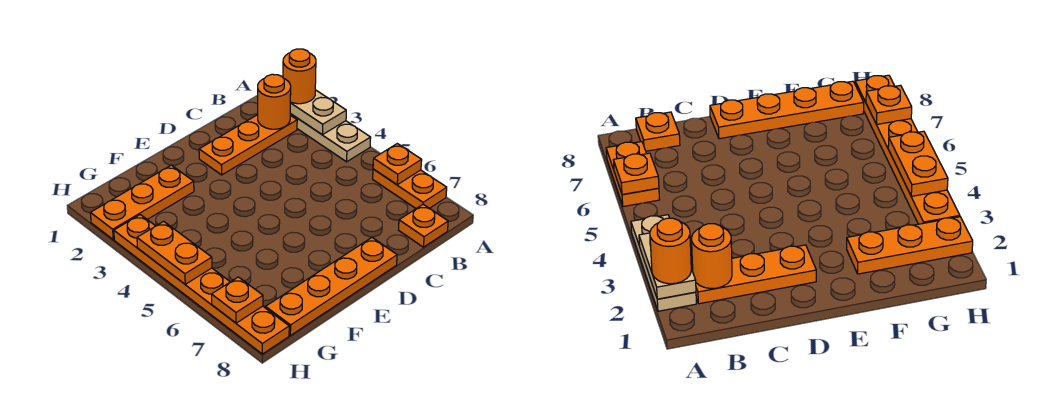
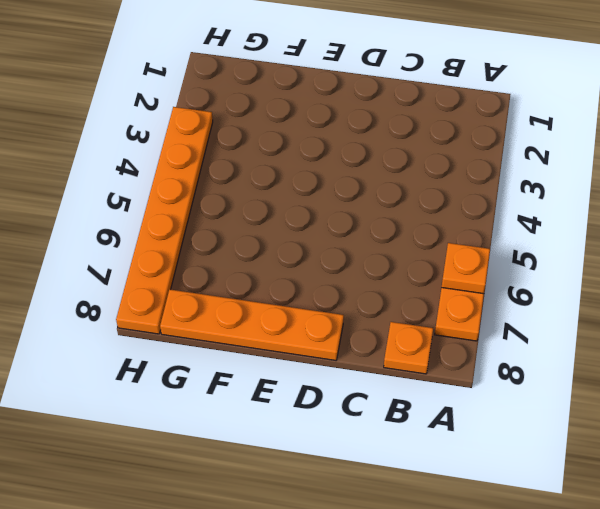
none -> tan 1x3 plate [290,114,371,162]
none -> orange 1x3 plate [199,115,297,175]
none -> orange 1x3 plate [90,165,194,240]

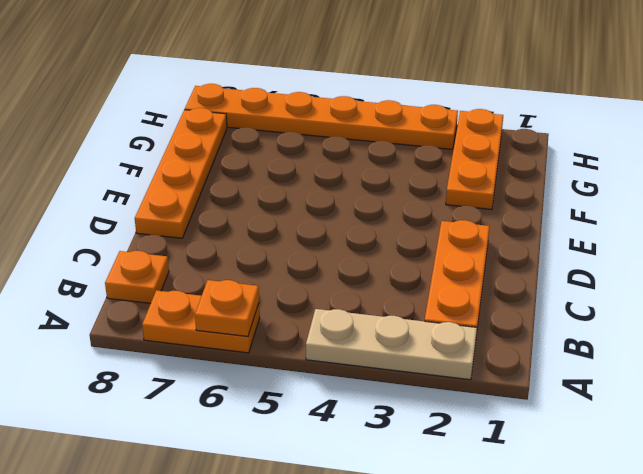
none -> tan 1x2 plate [290,90,346,135]
none -> orange 1x1 round brick [258,74,291,129]
none -> orange 1x2 plate [137,221,212,284]

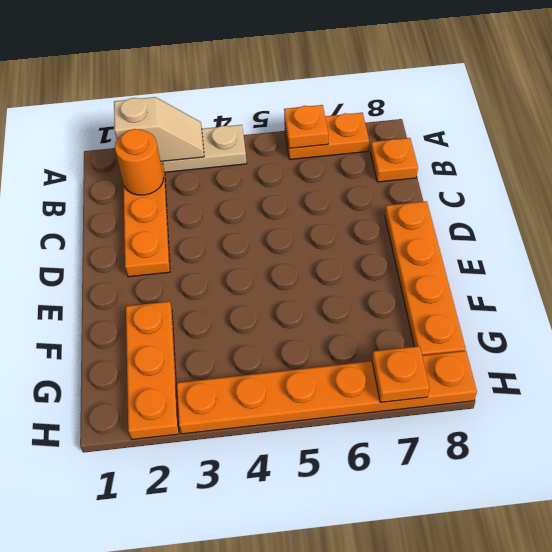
tan 1x2 slope [114,97,204,162] -> tan 1x2 plate [290,90,346,135]
none -> orange 1x2 plate [137,221,212,284]
none -> orange 1x1 round brick [283,49,316,104]

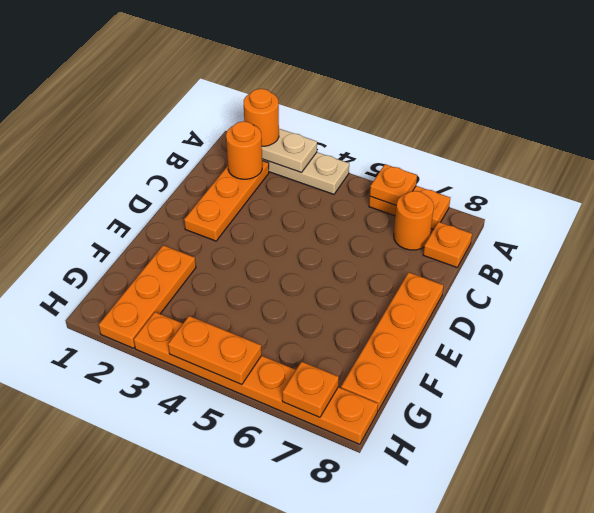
orange 1x1 round brick [394,191,434,250] -> none

